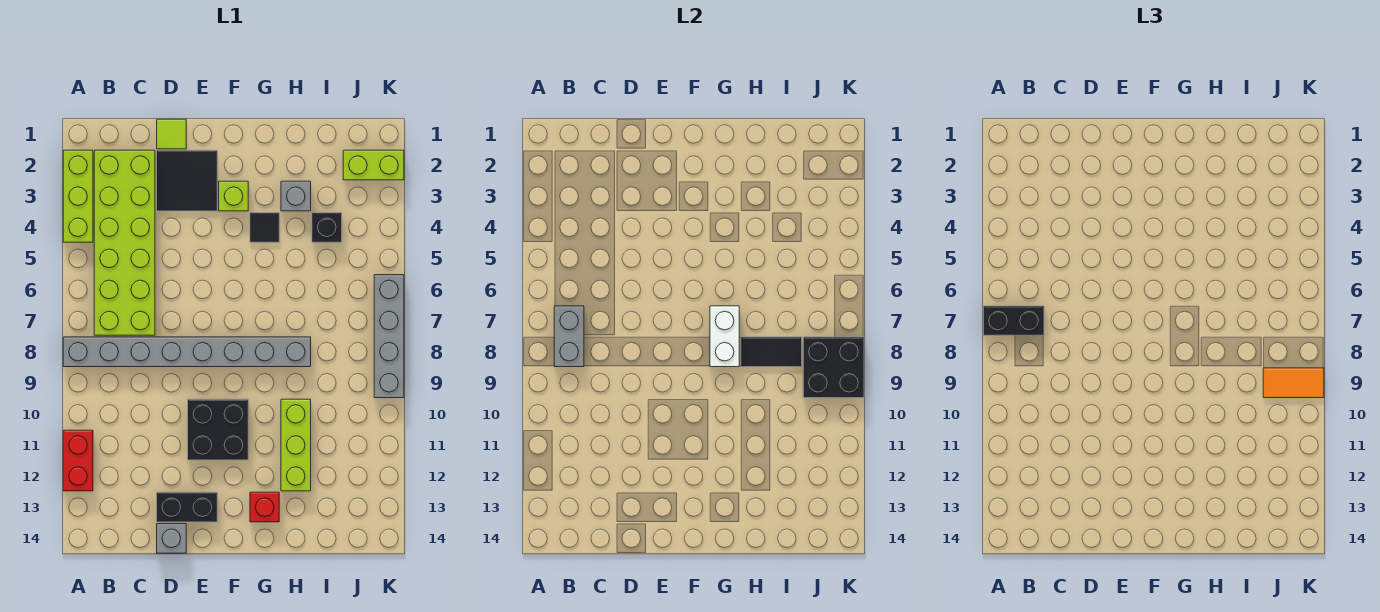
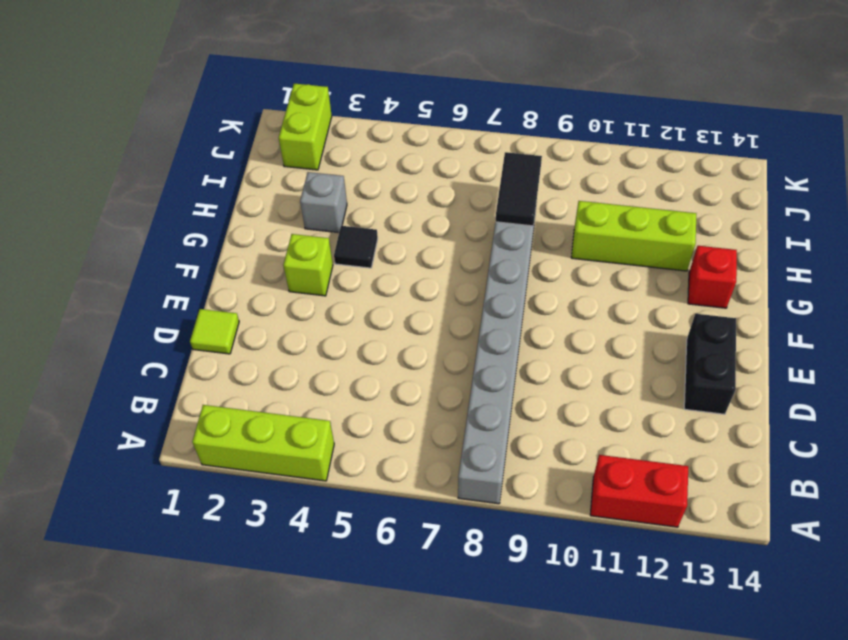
none -> lime 2x6 brick [94,150,155,335]
none -> black 2x2 tile [157,150,217,211]
none -> grey 1x1 brick [157,524,186,553]

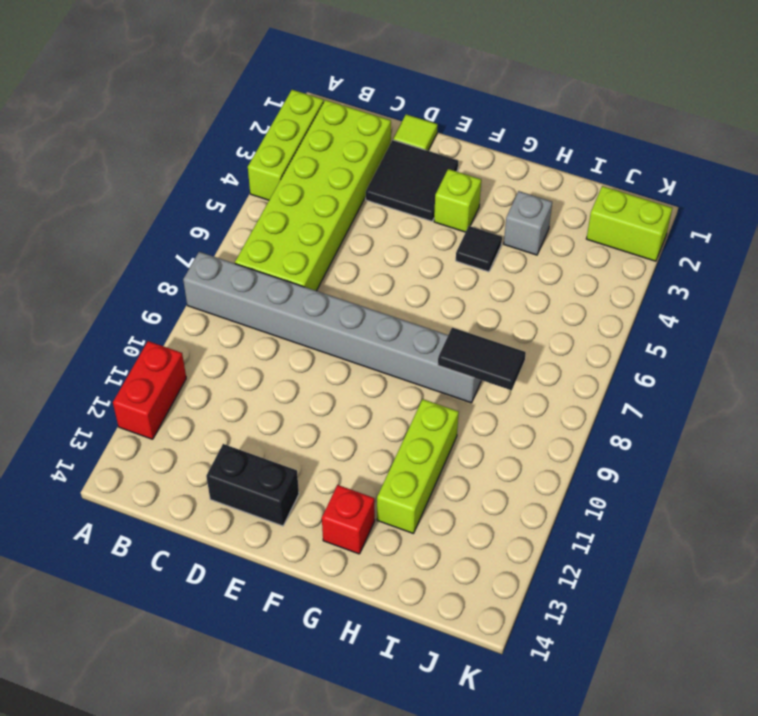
none -> grey 1x1 brick [157,524,186,553]
none -> black 2x2 brick [188,399,248,460]
none -> black 1x1 brick [312,213,342,242]

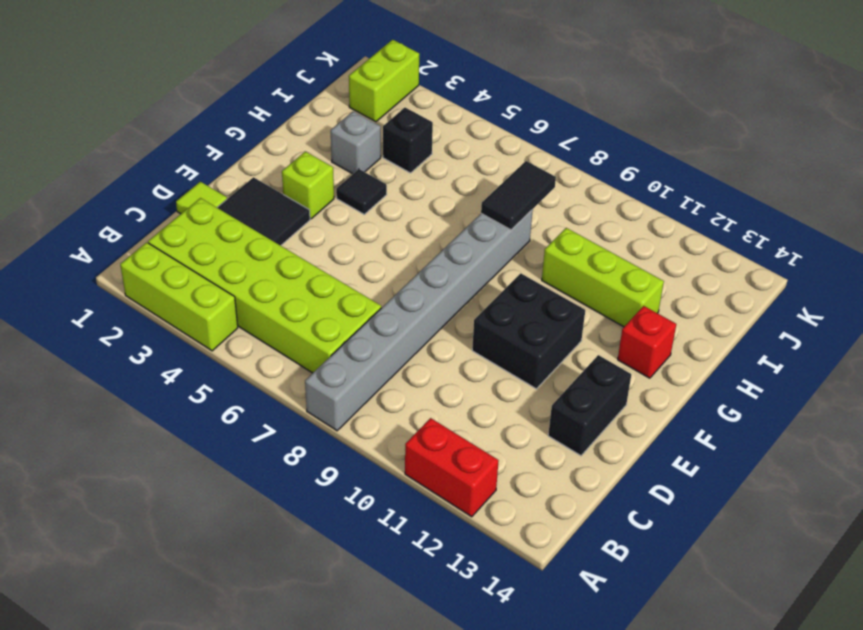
none -> grey 1x1 brick [157,524,186,553]
none -> grey 1x4 brick [374,275,404,398]
none -> grey 1x2 brick [554,306,584,367]

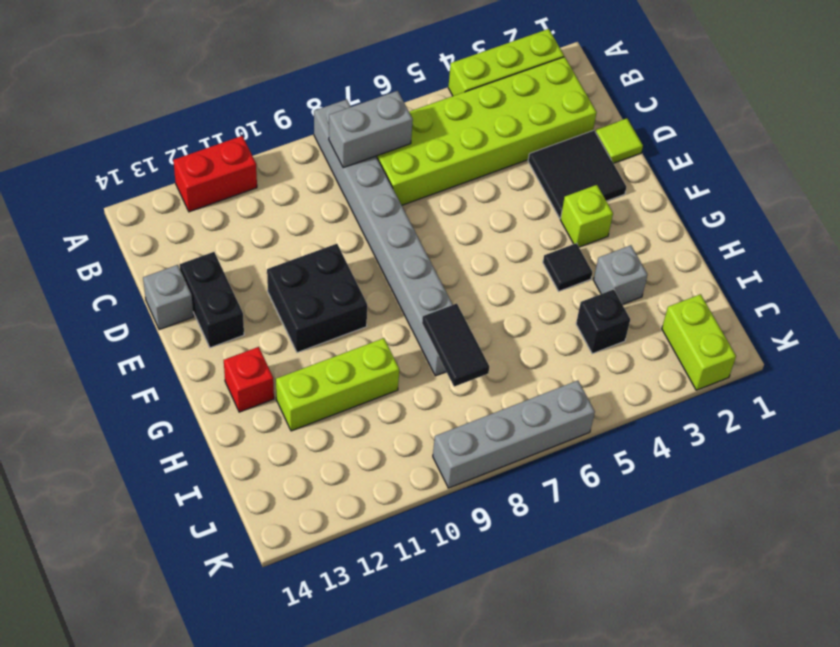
none -> white 1x2 brick [710,306,739,367]
none -> black 2x2 brick [803,337,864,398]
none -> black 1x2 brick [983,306,1044,335]

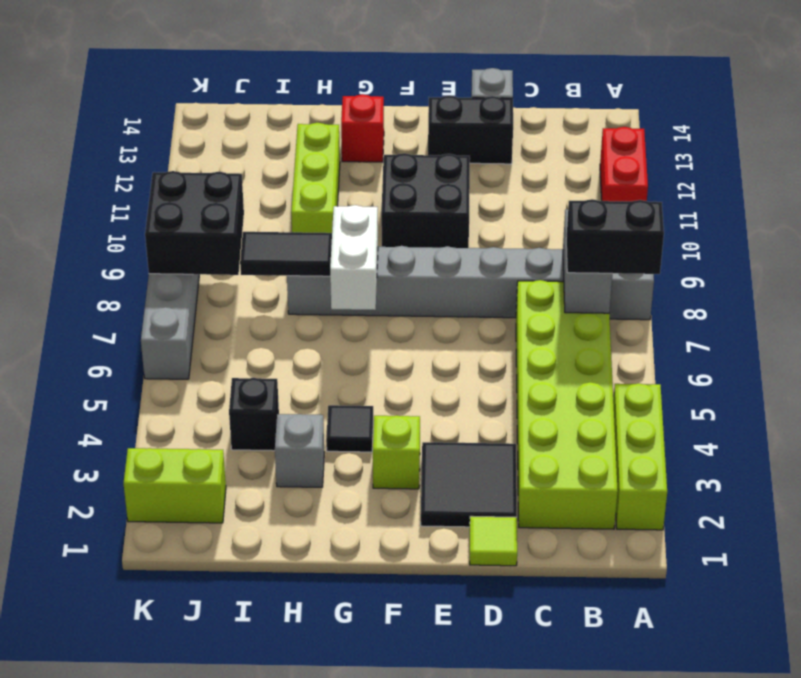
none -> orange 1x2 tile [1263,368,1324,398]

